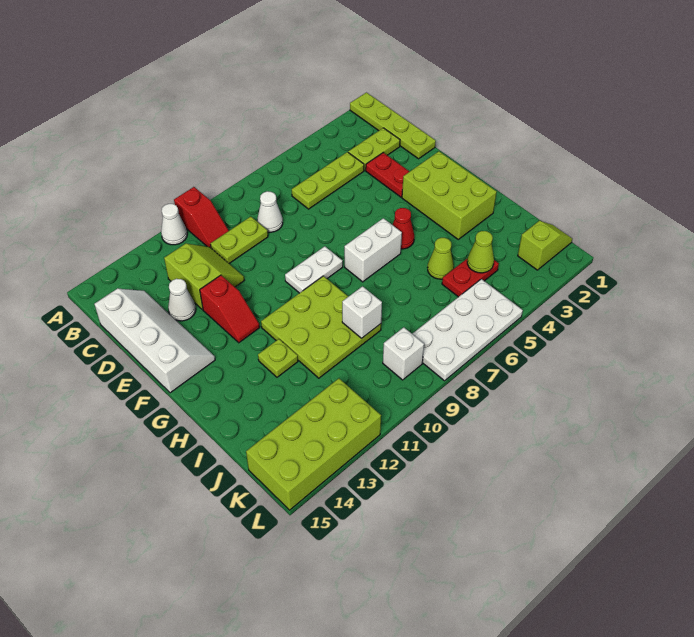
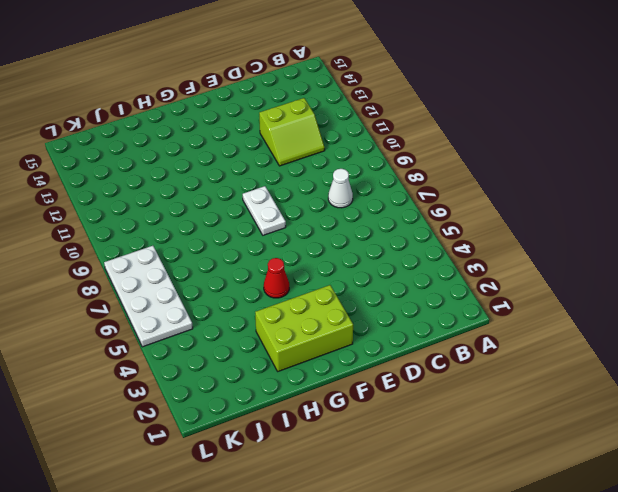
none -> lime 1x4 plate [350,93,436,159]
none -> red 1x2 slope [174,187,229,248]
none -> white 1x1 cone [161,204,187,245]

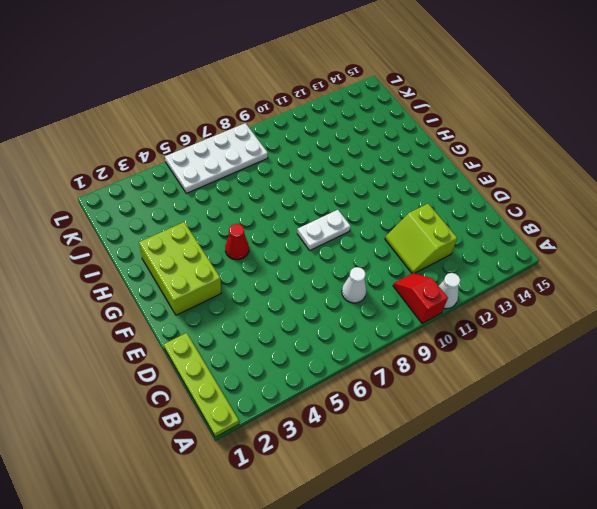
none -> lime 1x2 plate [348,128,400,170]
none -> lime 1x3 plate [292,152,364,209]
none -> lime 1x2 plate [210,217,268,263]

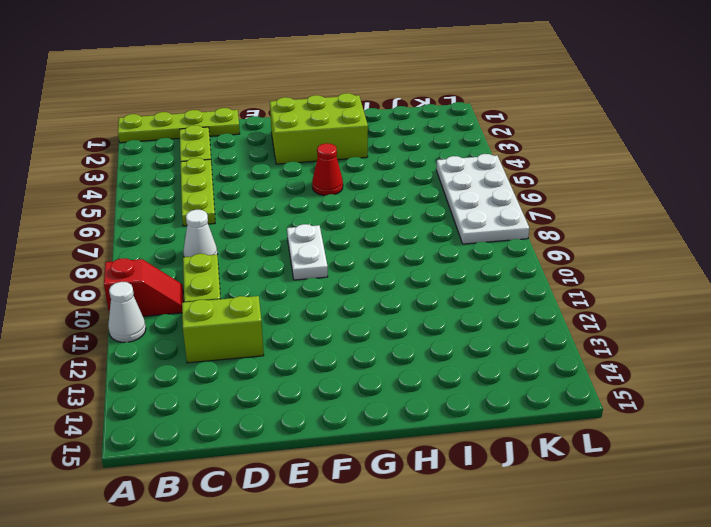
none -> white 2x4 slope [94,289,215,393]
none -> red 1x2 plate [366,153,409,197]
none -> white 1x1 cone [168,279,196,321]

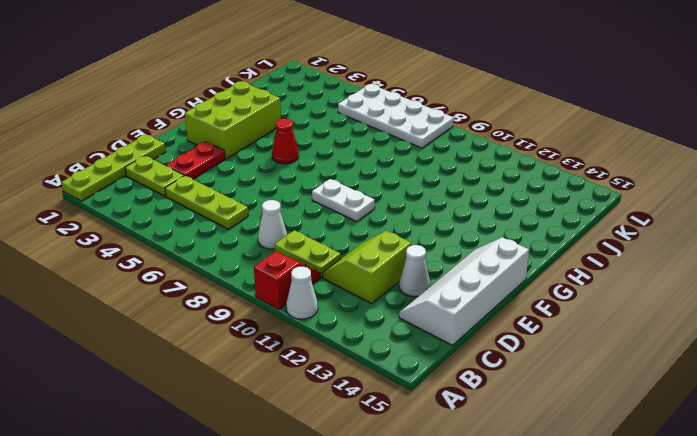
none -> red 1x2 slope [200,275,260,343]
none -> white 1x2 brick [344,218,402,282]
none -> lime 3x3 plate [261,276,381,378]

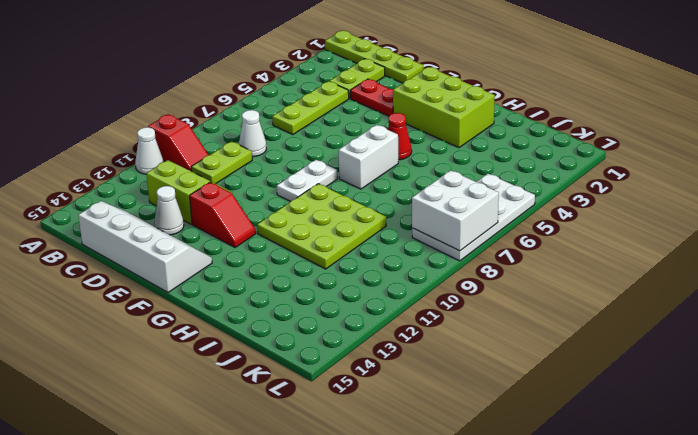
white 2x2 brick [412,170,499,251] -> none
none -> lime 1x1 plate [258,339,298,377]
none -> lime 1x1 cone [428,238,454,279]
none -> red 1x2 plate [442,258,499,297]

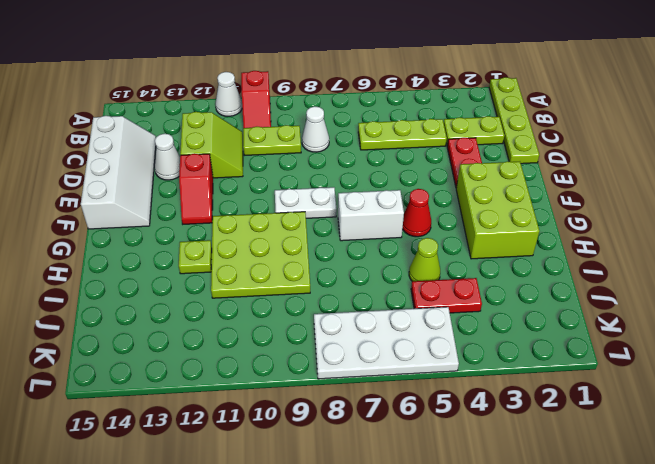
none -> lime 1x2 slope [518,221,572,270]
none -> white 1x1 brick [383,327,424,380]
none -> lime 2x4 brick [246,378,381,510]

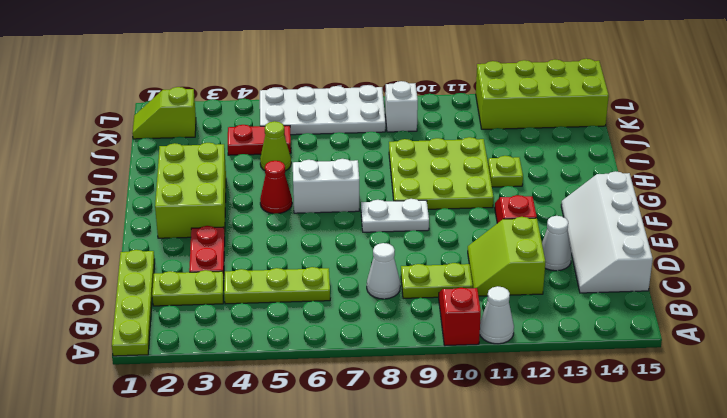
none -> white 1x1 brick [342,286,382,339]
none -> lime 1x1 cone [467,231,494,273]

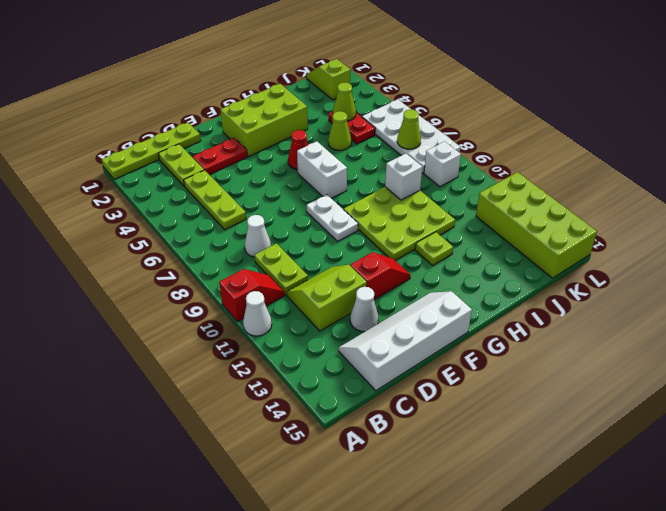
lime 1x1 cone [397,110,421,149] -> none

